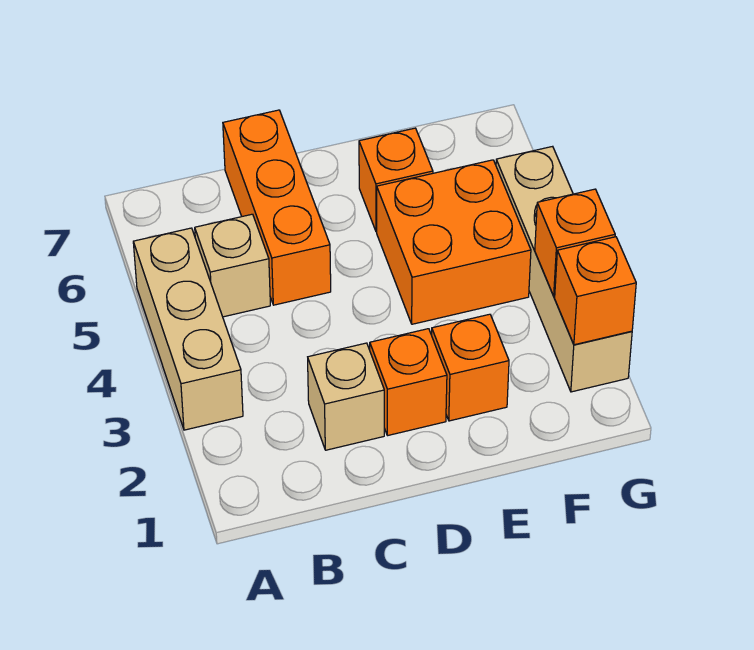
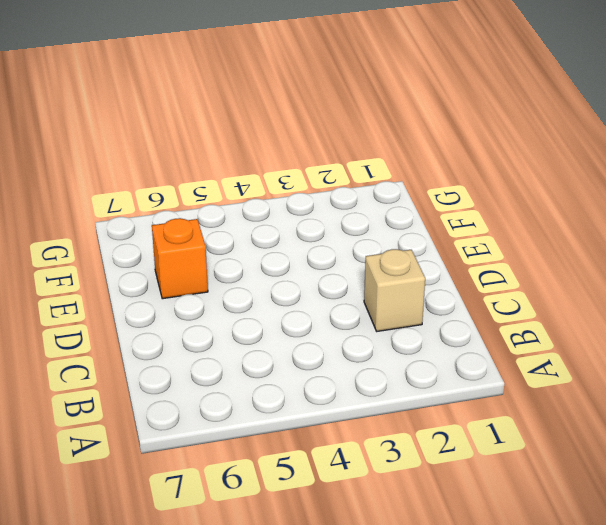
none -> tan 1x3 brick [133,228,243,430]
none -> tan 1x1 brick [195,214,270,317]

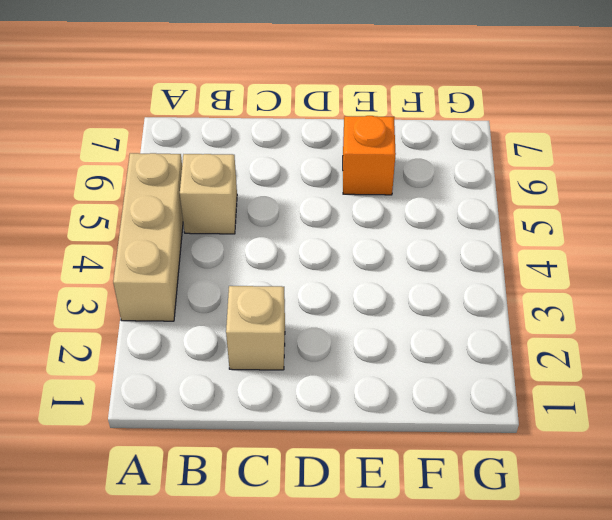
none -> orange 1x3 brick [223,110,331,305]
none -> orange 1x1 brick [370,329,447,436]

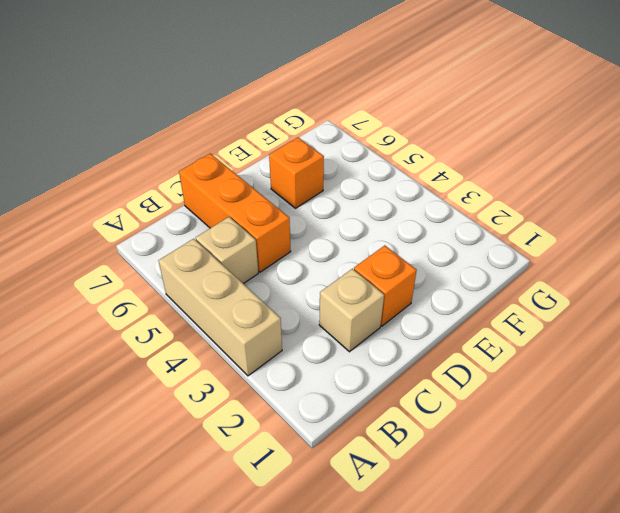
none -> orange 1x1 brick [432,314,509,421]
none -> orange 2x2 brick [377,160,531,324]

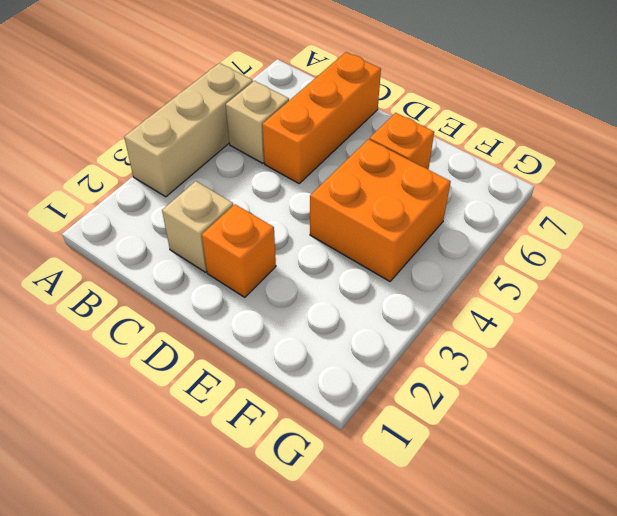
none -> orange 1x1 brick [432,314,509,421]
none -> tan 1x4 brick [496,146,632,392]

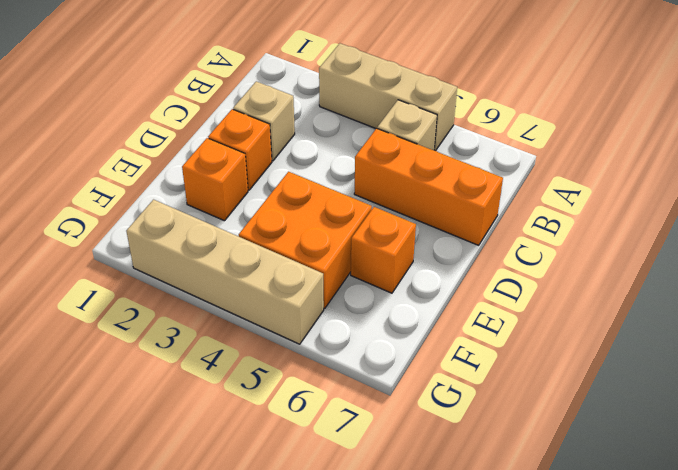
none -> orange 1x1 brick [555,237,636,345]
none -> orange 1x1 brick [535,189,615,296]

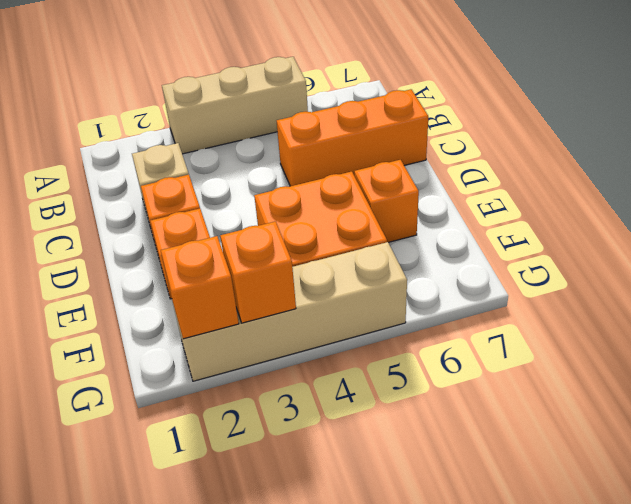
none -> tan 1x1 brick [195,214,270,317]

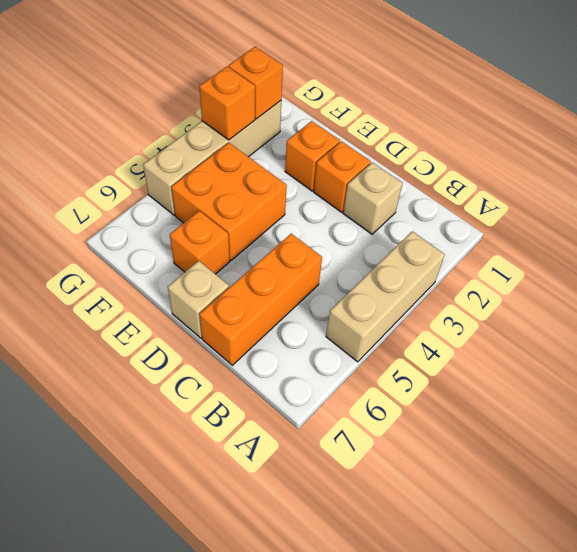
tan 1x1 brick [168,261,229,338] -> tan 1x1 brick moved to [195,214,270,317]

